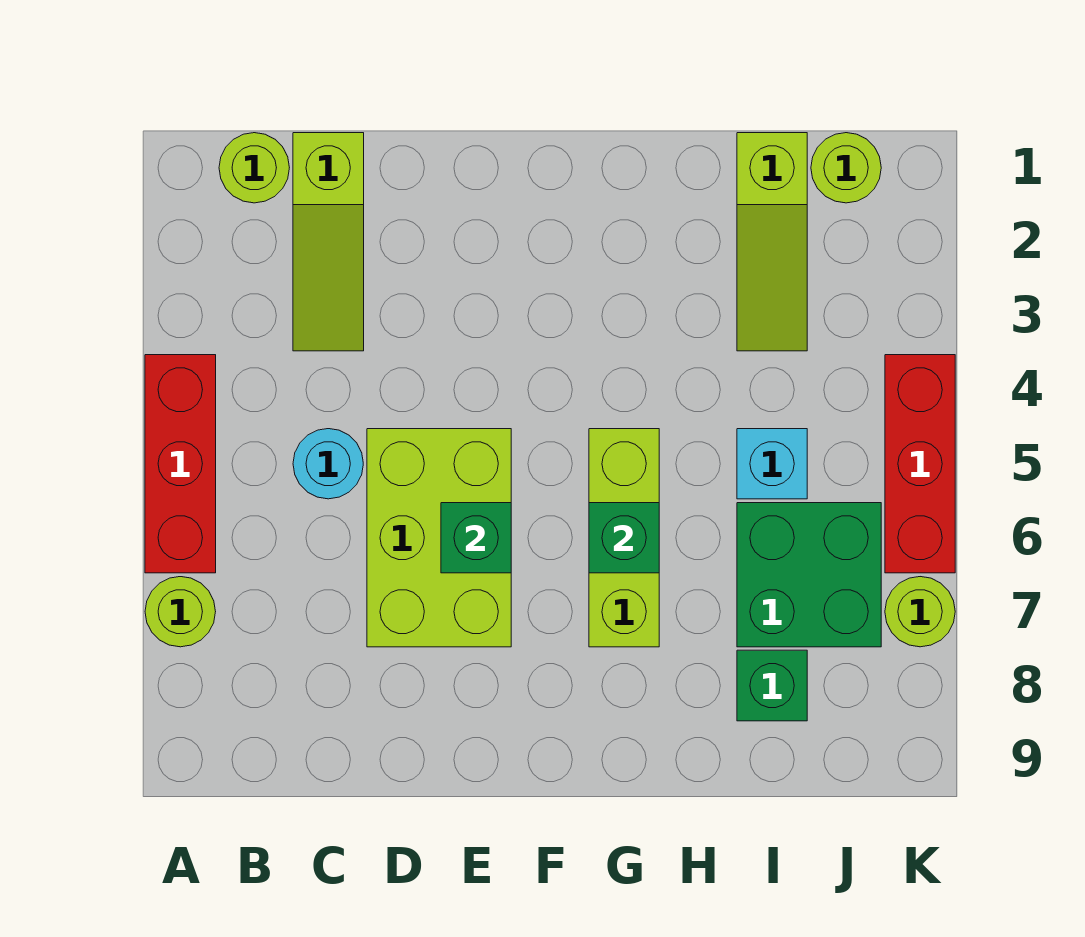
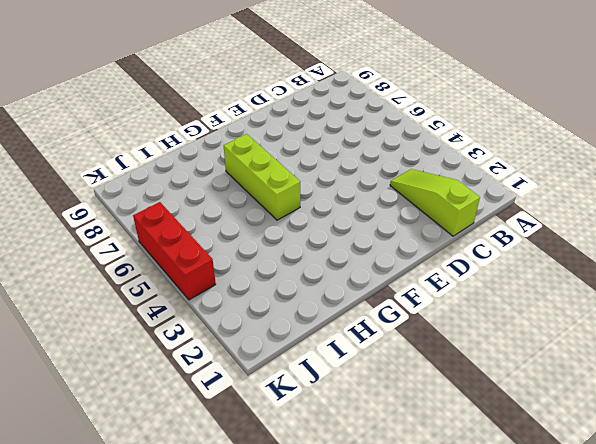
none -> red 1x3 brick [145,355,216,573]
none -> lime 1x1 round brick [145,577,216,647]
none -> lime 1x1 round brick [219,133,289,203]

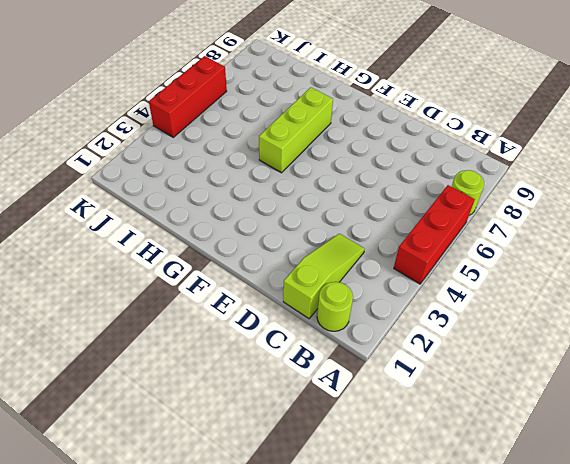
none -> cyan 1x1 round brick [293,429,363,499]
none -> lime 2x3 brick [367,429,511,647]
none -> lime 1x3 slope [737,133,807,351]

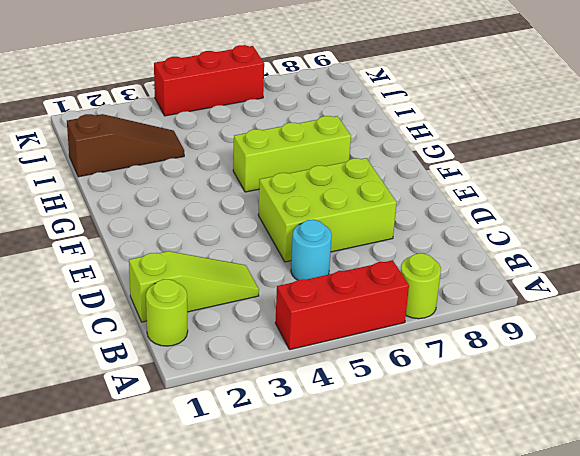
brown 1x3 slope [67,114,184,177] -> lime 1x3 slope [737,133,807,351]
none -> cyan 1x1 brick [737,429,807,499]
none -> green 2x2 brick [737,503,881,647]
none -> green 1x1 brick [737,650,807,721]

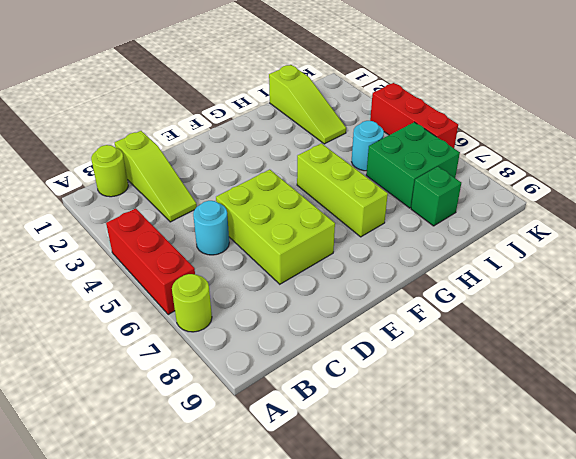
cyan 1x1 round brick [352,121,384,171] -> cyan 1x1 brick [737,429,807,499]
none -> lime 1x1 round brick [811,133,881,203]
none -> lime 1x1 round brick [885,577,955,647]
none -> green 1x1 brick [441,503,511,573]

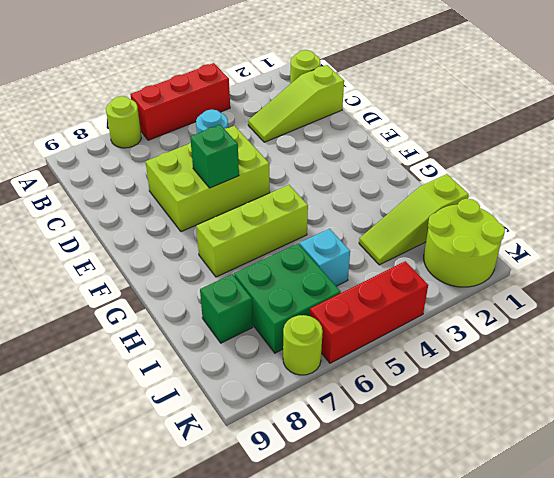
lime 2x2 round brick [424,199,505,287] -> lime 1x1 round brick [811,133,881,203]
none -> green 1x1 brick [589,503,659,573]

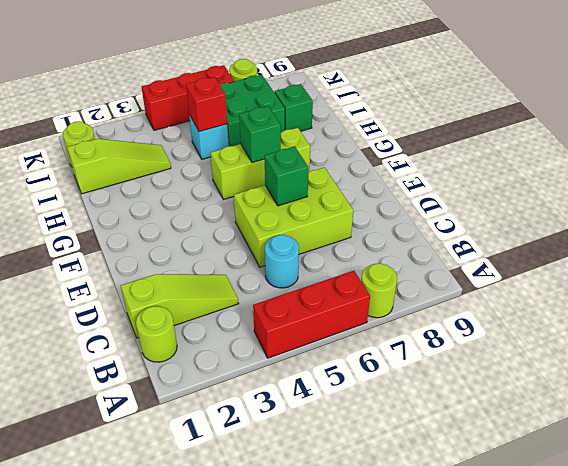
red 1x1 brick [186,77,227,132] -> none

